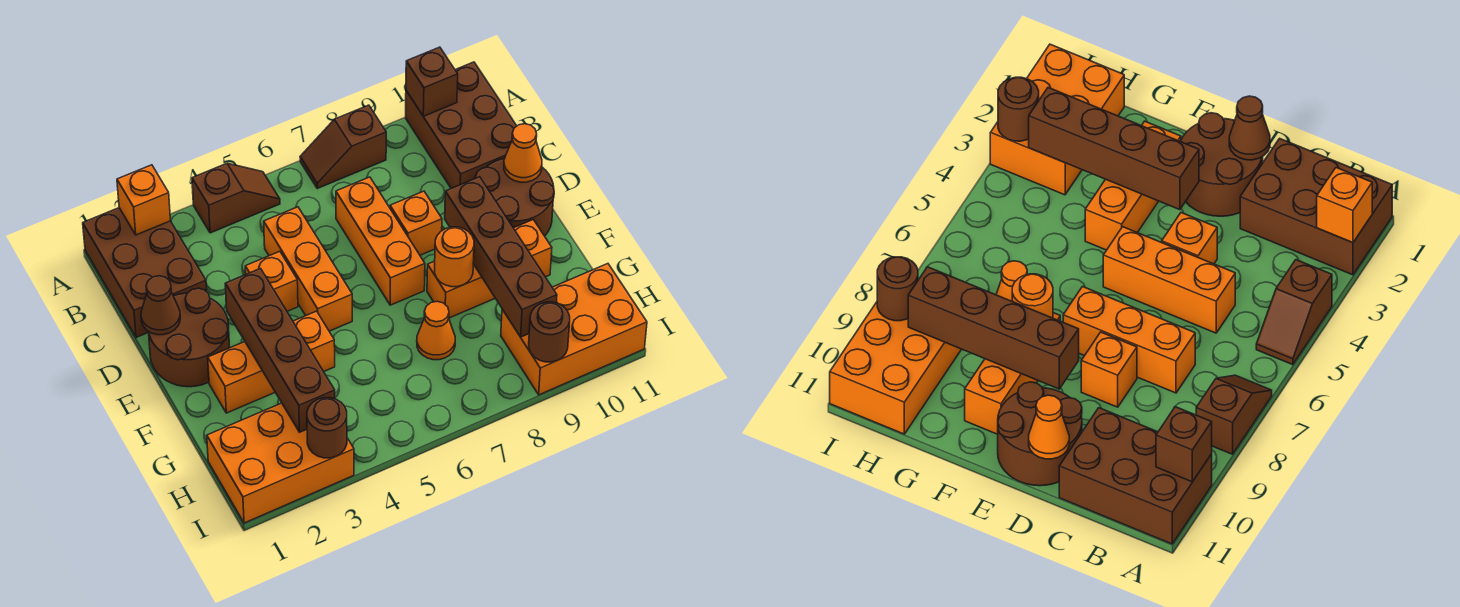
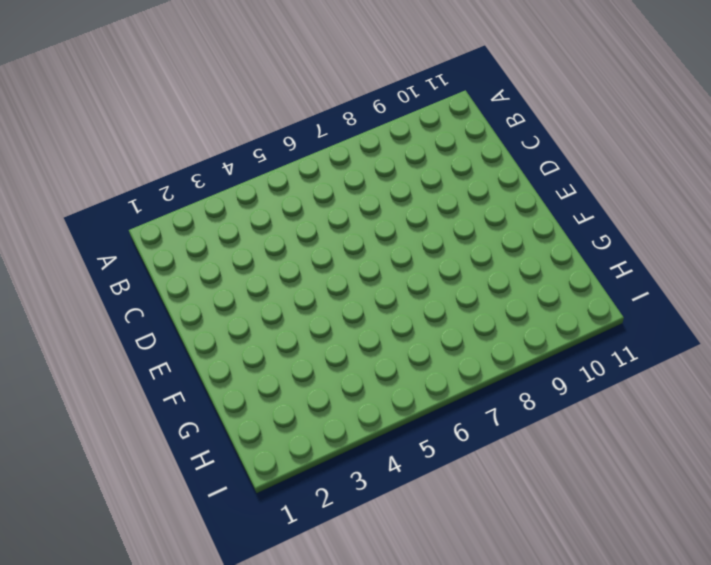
none -> brown 2x3 brick [83,208,207,338]
none -> brown 1x2 slope [192,163,280,233]
none -> brown 1x2 slope [300,105,386,188]

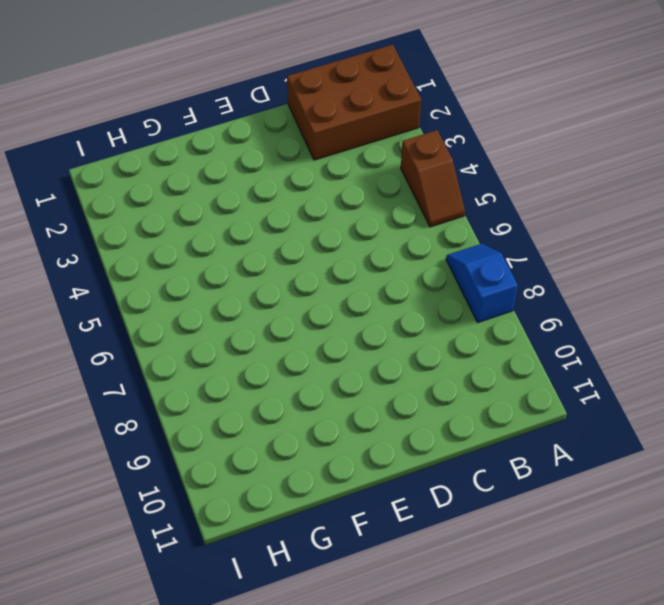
blue 1x2 slope [446,244,518,323] -> brown 1x2 slope [300,105,386,188]
none -> brown 2x3 brick [406,62,516,188]
none -> orange 1x3 brick [264,207,352,331]
none -> orange 1x3 brick [336,177,425,305]

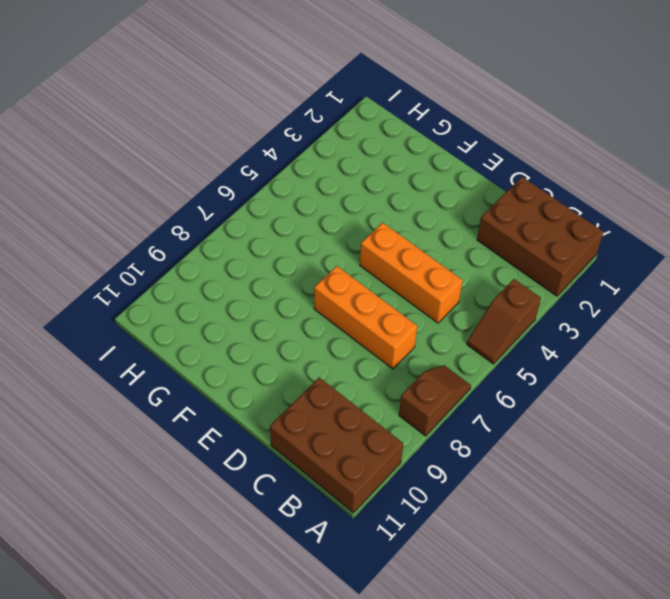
none -> brown 2x2 round brick [149,288,230,387]
none -> orange 1x1 brick [245,251,298,311]
none -> orange 1x1 brick [390,191,442,255]

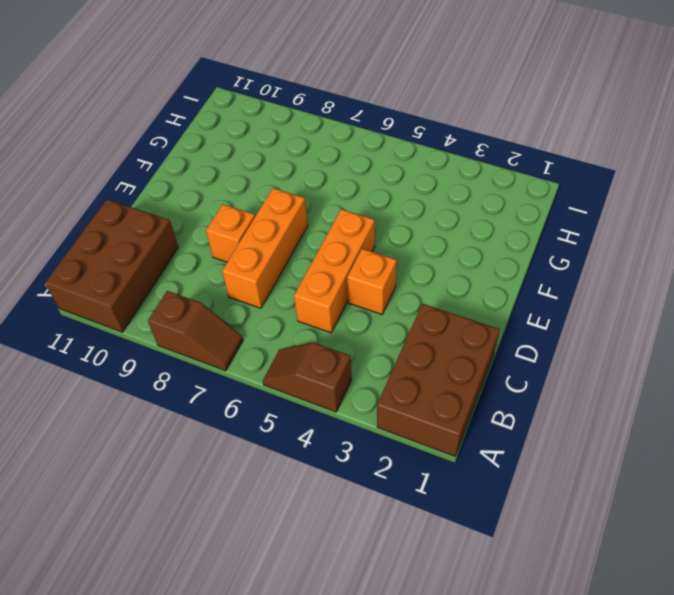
none -> brown 2x2 round brick [149,288,230,387]
none -> brown 2x2 round brick [475,159,554,236]
none -> orange 1x3 brick [208,311,335,413]

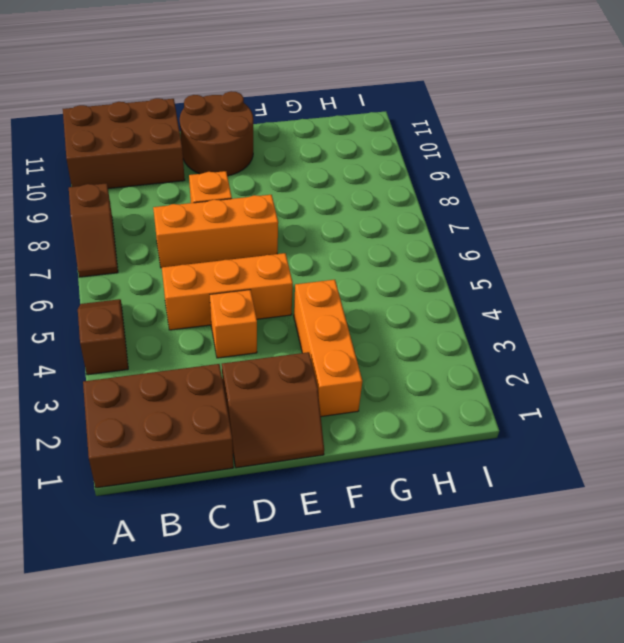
brown 2x2 slope [222,352,324,468] -> brown 2x2 round brick [149,288,230,387]
none -> orange 1x3 brick [427,220,552,318]
none -> orange 1x1 cone [417,301,455,360]
none -> orange 2x3 brick [207,403,354,523]

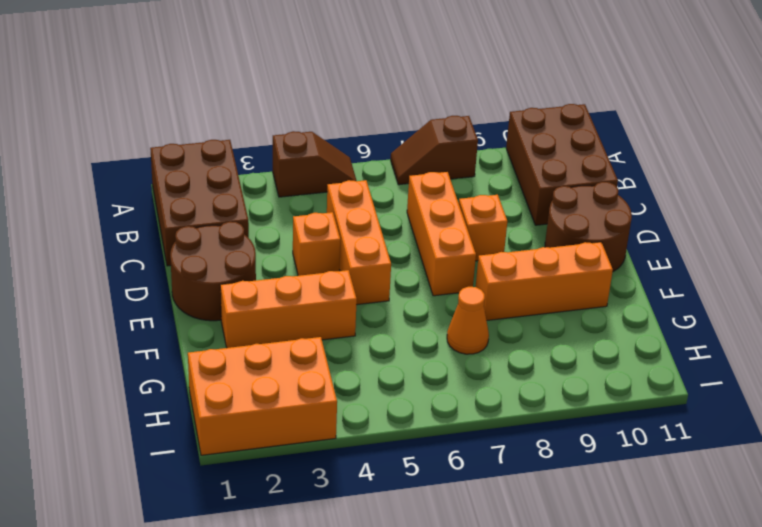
none -> orange 2x3 brick [501,264,647,395]
none -> orange 1x1 brick [117,165,171,235]
none -> brown 1x1 brick [406,47,458,116]

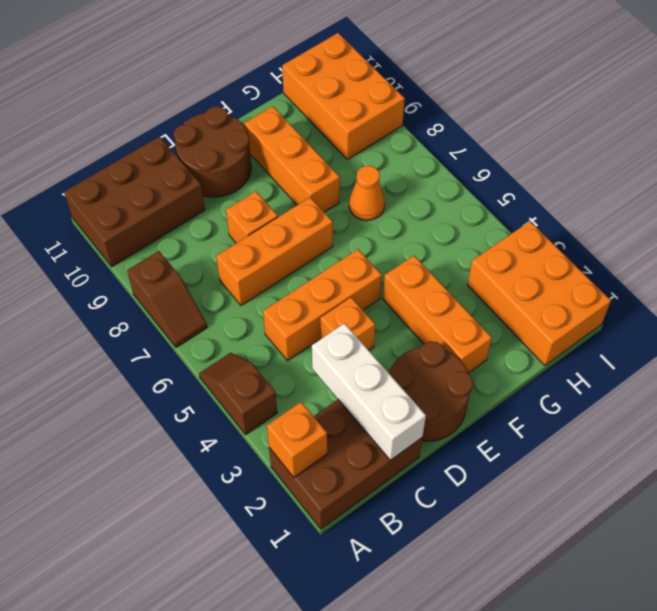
white 1x3 brick [312,323,426,460] -> none
none -> brown 1x1 brick [406,47,458,116]
none -> brown 1x1 cone [141,276,180,335]
none -> orange 1x1 cone [504,124,542,182]

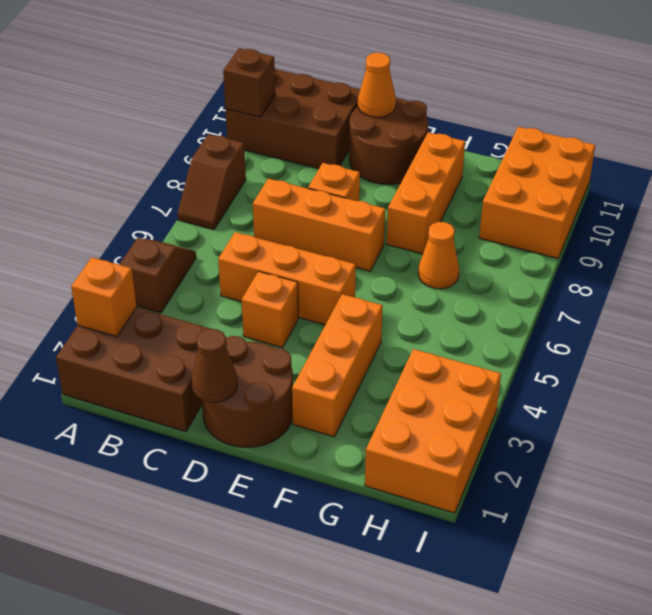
none -> brown 1x4 brick [225,269,335,432]
none -> brown 1x4 brick [445,177,557,337]
none -> orange 1x1 round brick [435,227,474,287]

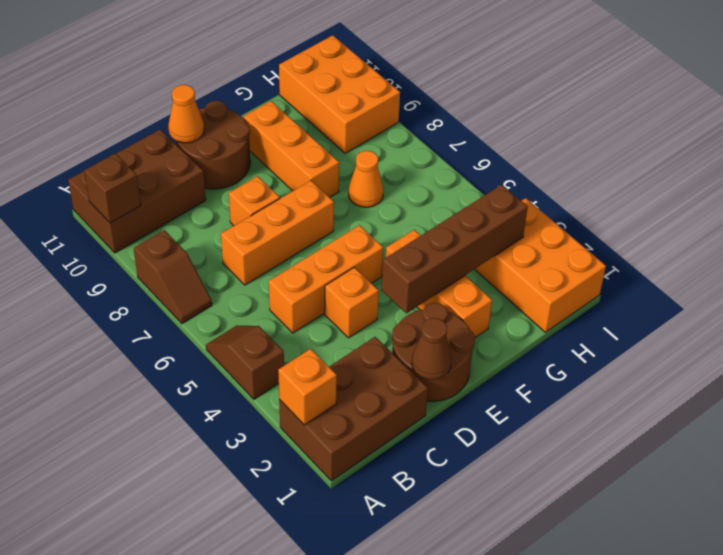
none -> brown 1x4 brick [445,177,557,337]
none -> orange 1x1 round brick [435,227,474,287]
none -> brown 1x1 round brick [307,398,347,458]

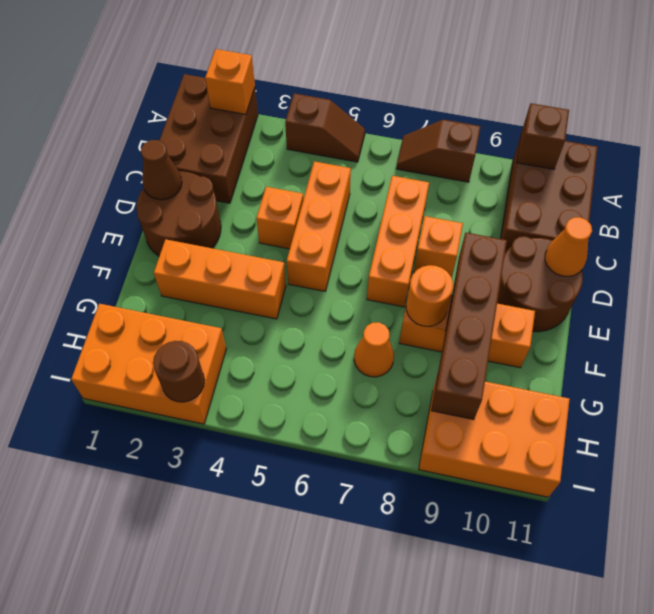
none -> brown 1x4 brick [225,269,335,432]
none -> brown 1x1 round brick [529,302,570,362]

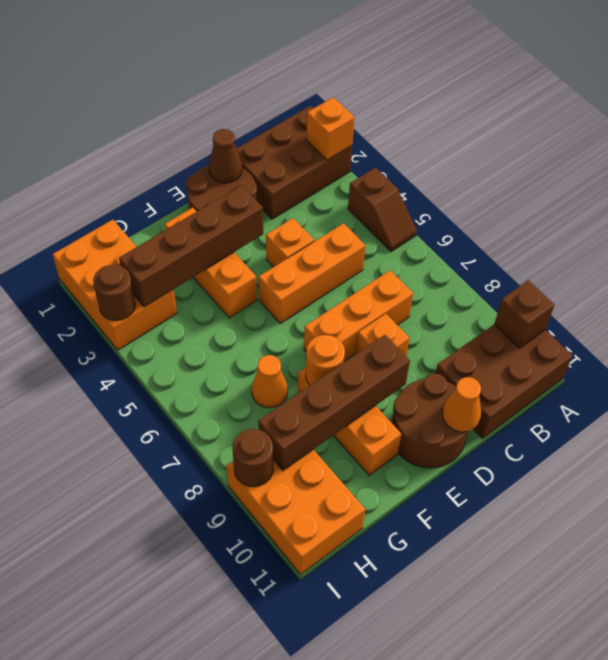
none -> brown 1x2 slope [300,105,386,188]

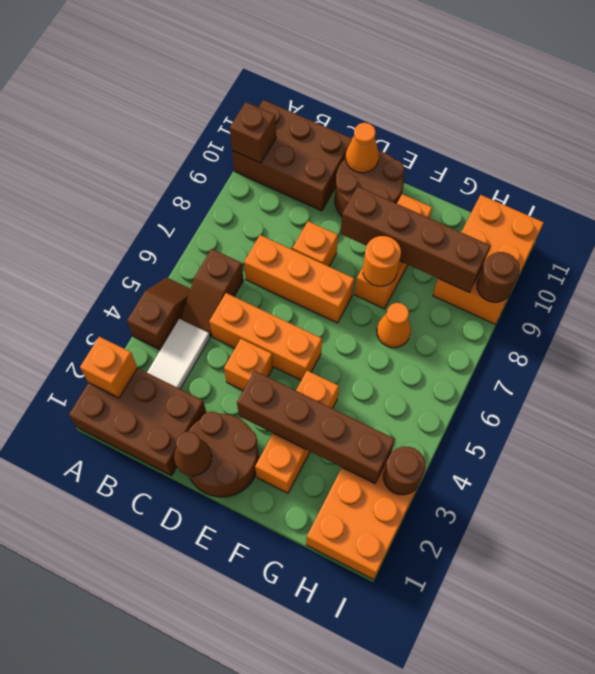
white 1x2 tile [147,319,210,389] -> none
brown 1x2 slope [181,249,244,336] -> brown 1x2 slope moved to [300,105,386,188]

